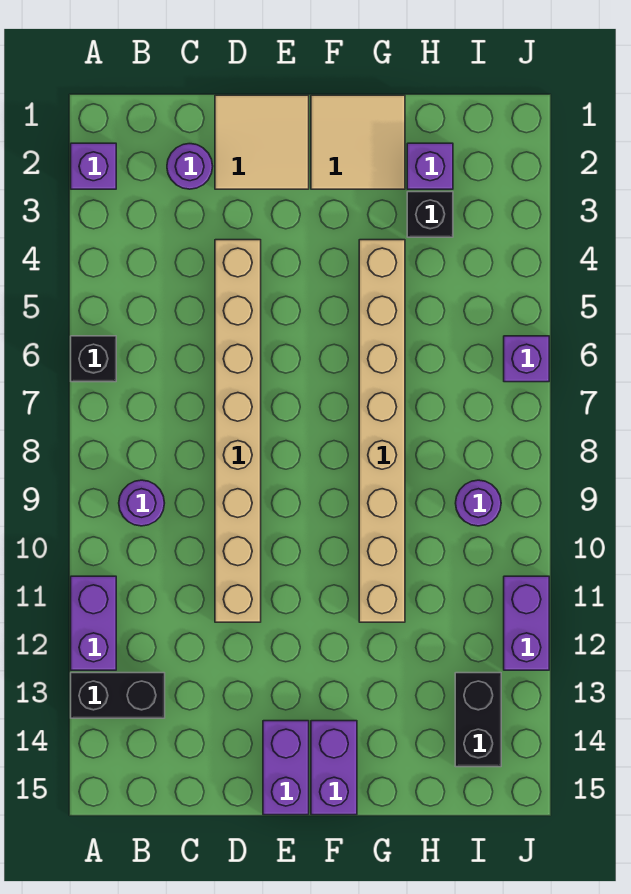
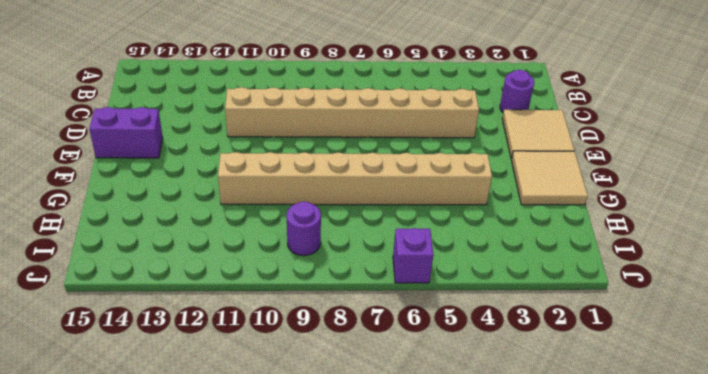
none -> purple 1x1 brick [71,143,116,189]
none -> black 1x1 brick [71,336,116,382]
none -> purple 1x2 brick [71,576,116,670]

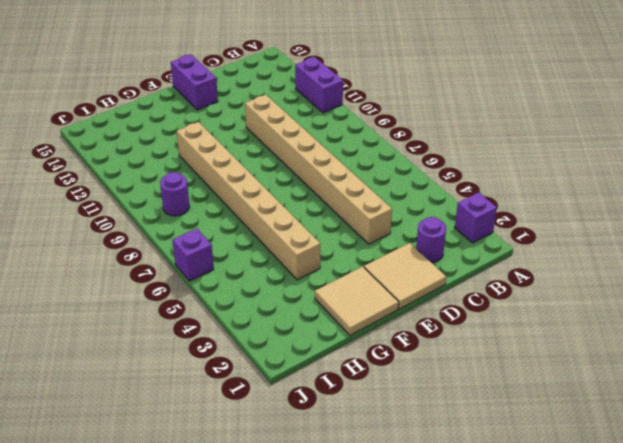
none -> black 1x1 brick [71,336,116,382]
none -> black 1x2 brick [71,673,165,718]
none -> purple 1x1 round brick [119,480,164,526]

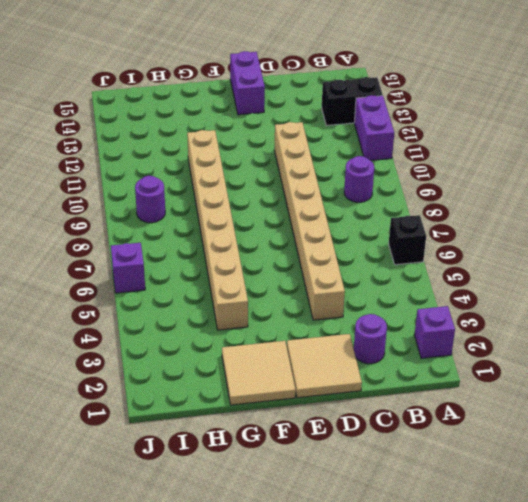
none -> purple 1x2 brick [311,721,357,815]
none -> purple 1x1 brick [407,143,453,189]
none -> black 1x1 brick [407,192,453,237]

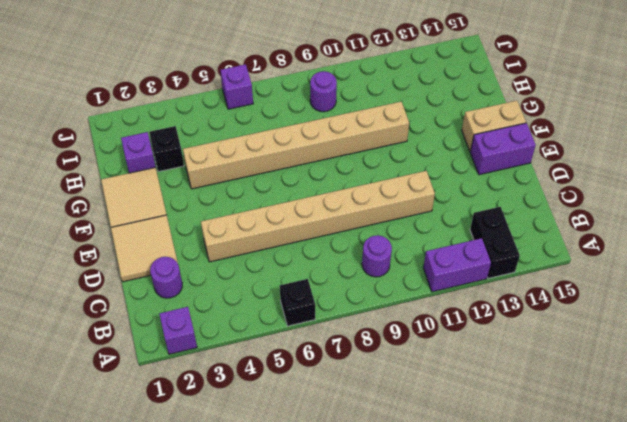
tan 1x2 brick [462,101,526,152] -> purple 1x2 brick [311,721,357,815]
none -> black 1x2 brick [455,673,501,767]
none -> purple 1x2 brick [504,576,549,670]

